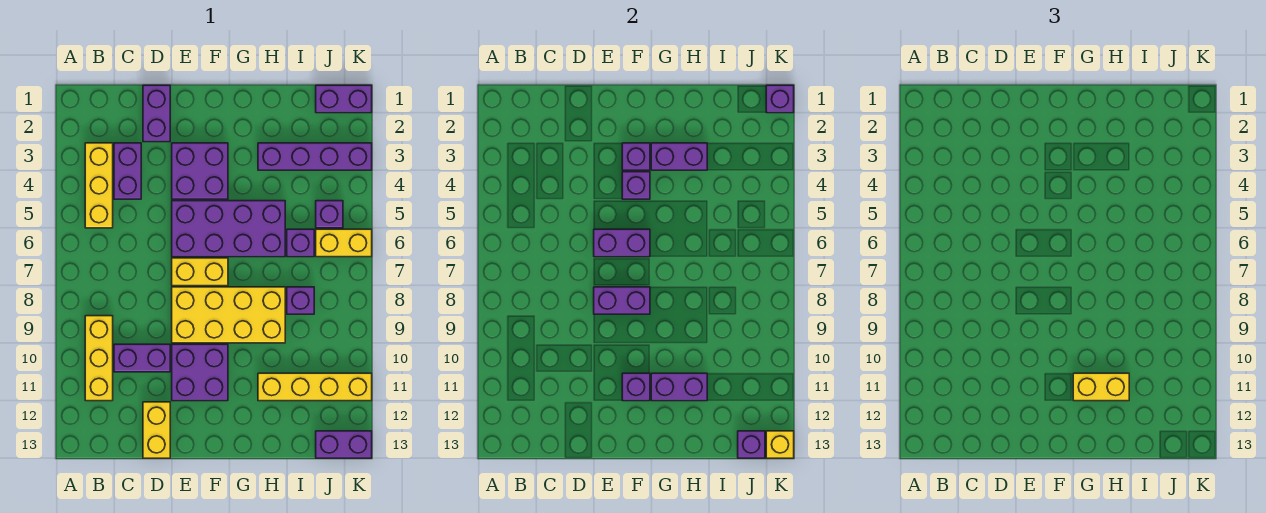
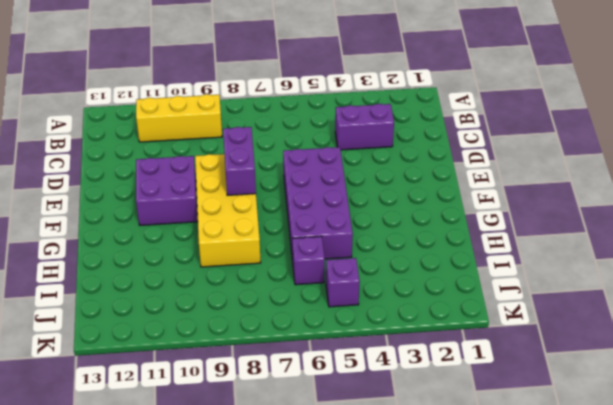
none -> yellow 1x3 brick [85,143,113,228]
none -> purple 1x2 brick [114,344,170,372]
none -> purple 1x2 brick [143,85,170,142]
none -> yellow 1x2 brick [143,402,170,458]

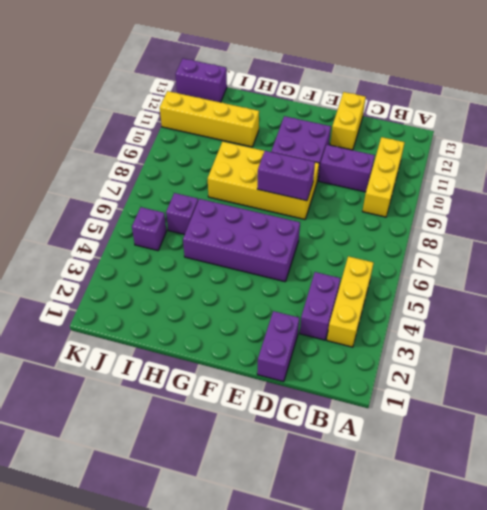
none -> purple 2x2 brick [172,143,228,199]
none -> yellow 1x2 brick [172,258,228,286]
none -> purple 1x4 brick [258,143,372,170]
none -> purple 1x1 brick [287,287,314,314]

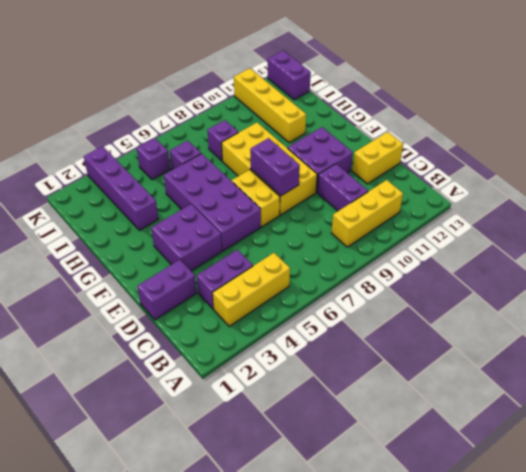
none -> purple 1x2 brick [316,85,372,113]
none -> yellow 1x2 brick [316,229,372,257]
none -> purple 1x2 brick [594,229,650,257]
none -> purple 1x1 brick [622,143,650,170]

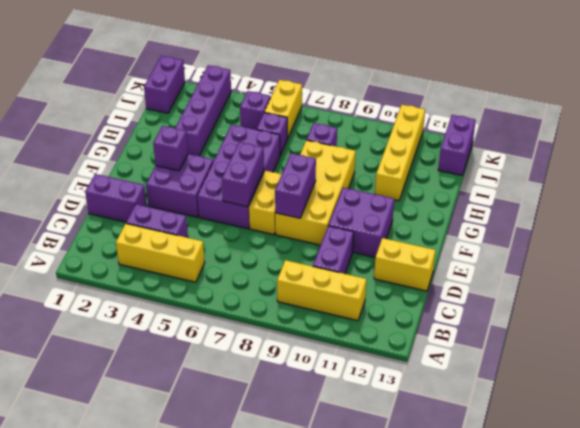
none -> purple 1x1 brick [622,172,650,199]
none -> purple 1x1 brick [622,373,650,401]
none -> purple 1x2 brick [651,143,707,170]
none -> purple 1x2 brick [651,373,707,401]

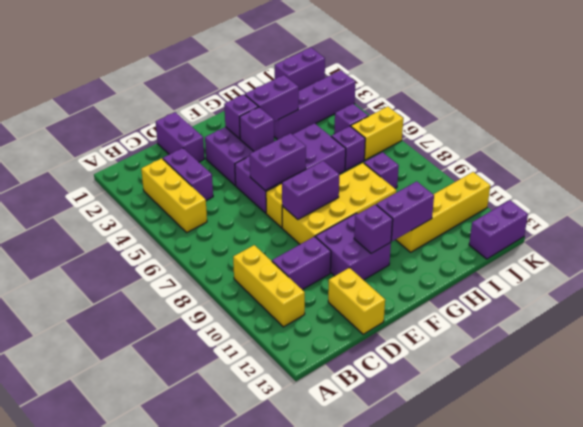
none -> purple 1x1 brick [738,431,765,458]
none -> purple 1x1 brick [766,85,794,113]
none -> yellow 1x1 brick [766,431,794,458]
none -> yellow 1x2 brick [1073,373,1129,401]

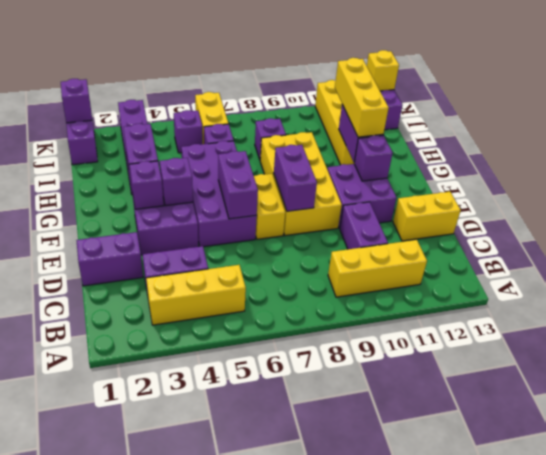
yellow 1x3 brick [335,58,389,137] -> yellow 1x2 brick [1073,373,1129,401]
none -> purple 1x1 brick [738,431,765,458]

